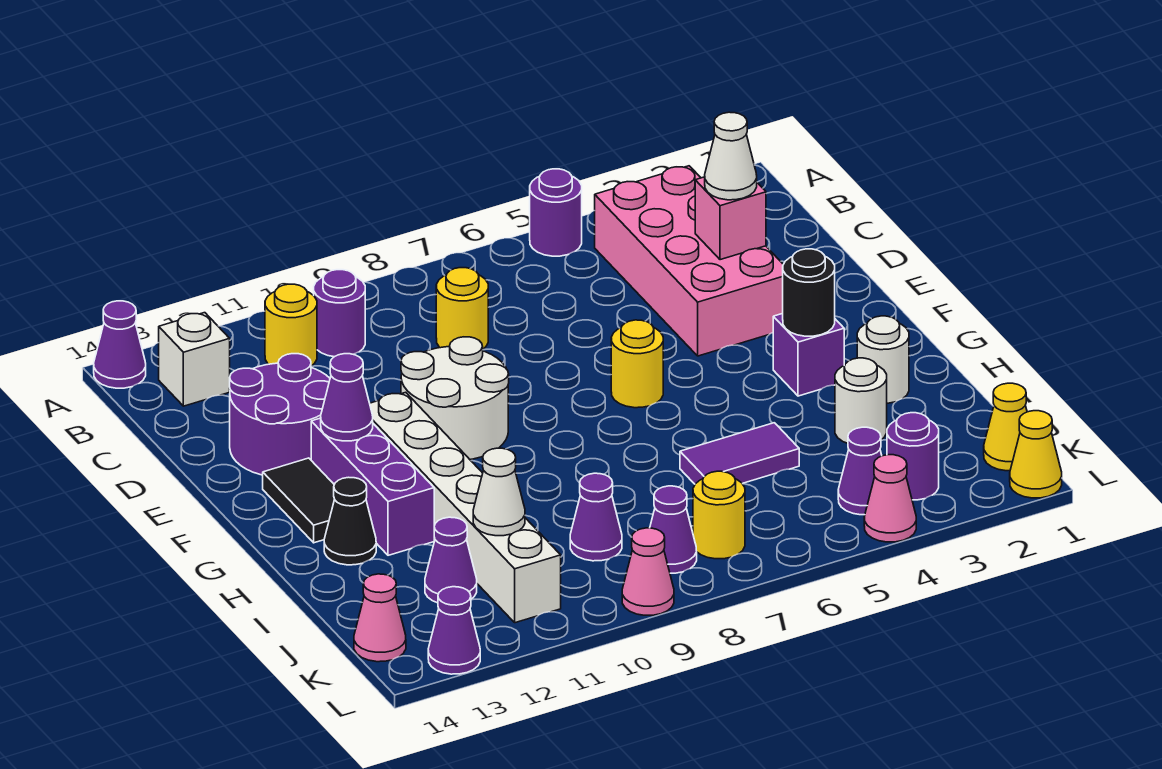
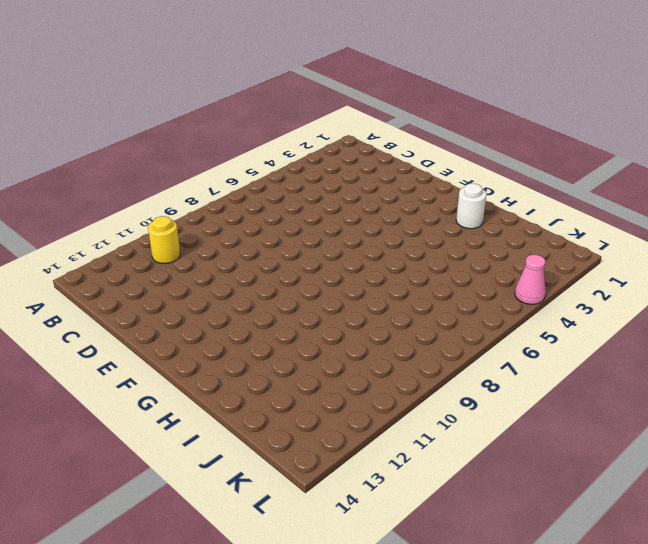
none -> purple 1x1 round brick [530,169,582,256]
none -> purple 1x1 cone [94,301,146,388]
none -> pink 2x4 brick [595,166,783,356]
none -> purple 1x1 round brick [314,270,365,357]

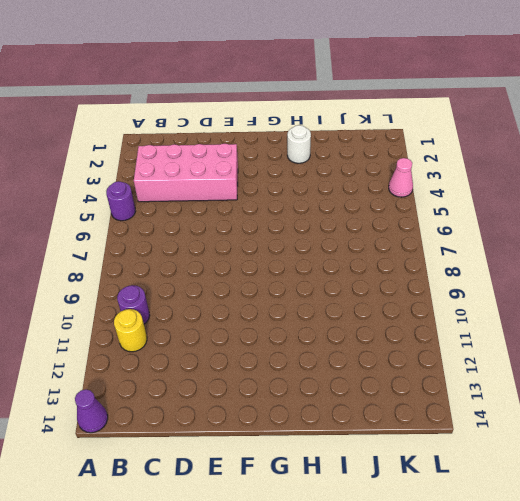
none -> white 1x1 brick [159,313,230,406]
none -> yellow 1x1 round brick [436,268,488,349]
none -> purple 2x2 round brick [230,354,330,475]
none -> white 2x2 round brick [401,337,509,459]

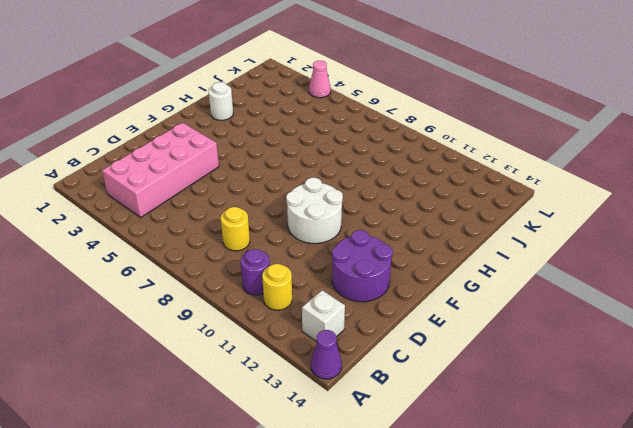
none -> purple 1x1 round brick [530,169,582,256]
none -> yellow 1x1 round brick [611,320,663,408]
none -> white 1x6 brick [370,392,561,623]
none -> purple 1x3 brick [311,418,434,555]

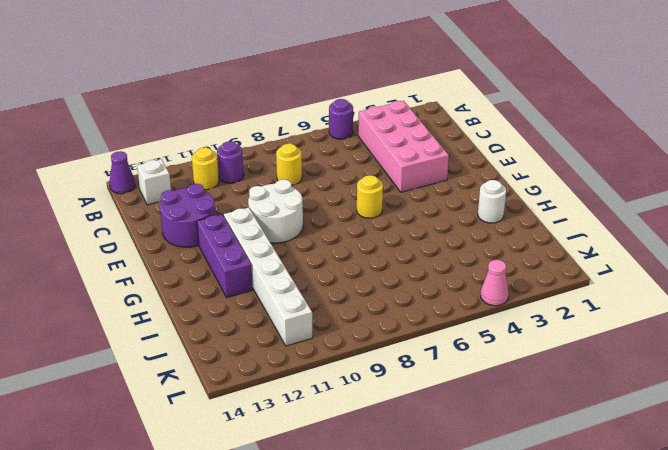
none -> black 1x2 tile [263,458,335,543]
none -> purple 1x1 brick [773,313,844,396]
none -> black 1x1 cone [324,477,376,565]
none -> white 1x1 round brick [835,358,887,443]

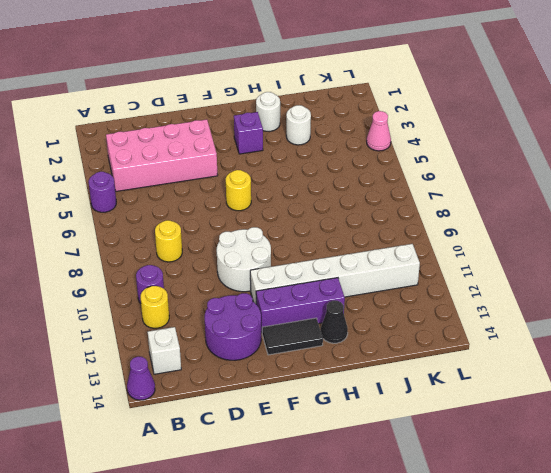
none -> purple 1x2 tile [680,423,799,484]
none -> purple 1x1 cone [570,473,622,561]
none -> purple 1x1 cone [425,517,477,603]
none -> yellow 1x1 cone [984,383,1027,471]

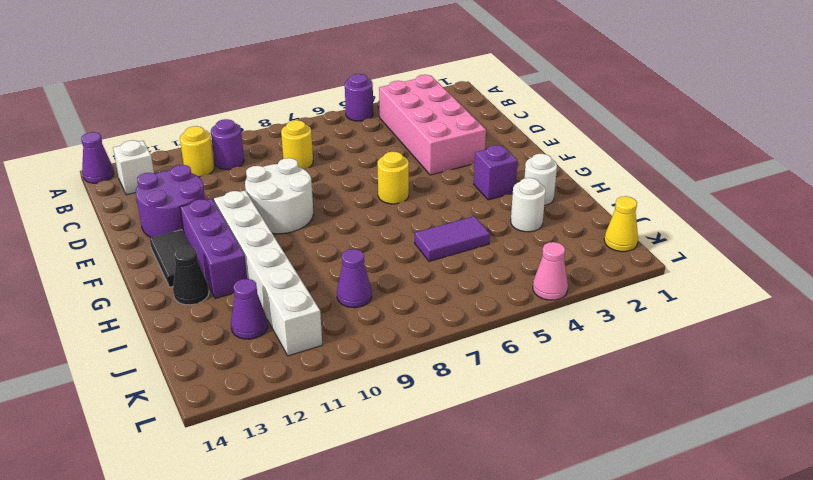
none -> purple 1x1 round brick [887,413,939,500]
none -> purple 1x1 cone [838,427,882,515]
none -> yellow 1x1 round brick [693,471,745,559]
none -> purple 1x1 cone [650,486,697,573]

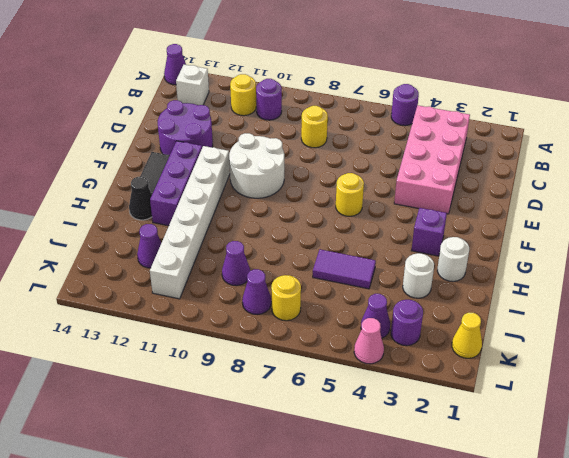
none -> pink 1x1 cone [354,574,406,662]
none -> yellow 1x1 cone [1010,411,1062,498]
none -> pink 1x1 cone [622,528,674,615]
none -> purple 1x1 cone [428,587,480,674]

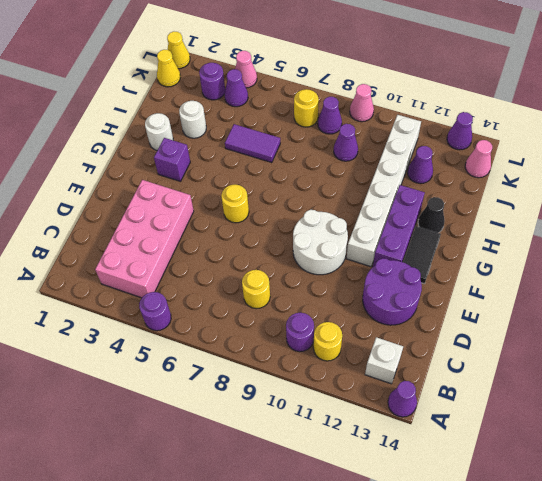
none -> pink 1x1 brick [695,177,766,260]
none -> purple 1x1 cone [321,354,373,441]
none -> black 1x1 round brick [783,249,835,336]
none -> white 1x1 cone [473,448,525,536]

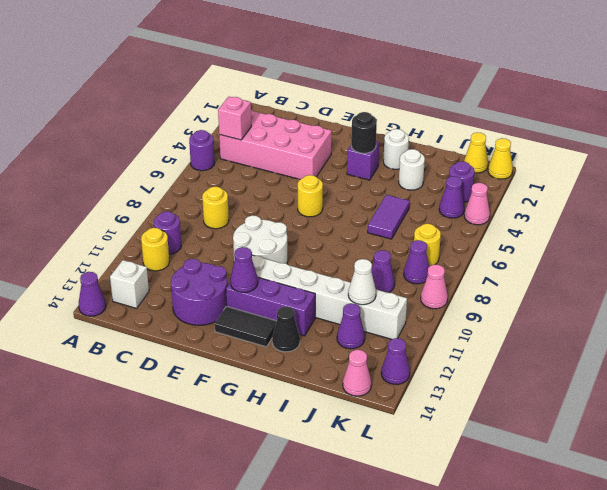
pink 1x1 brick [218,97,251,140] -> pink 1x1 brick moved to [695,177,766,260]
none -> white 1x1 cone [705,112,757,200]

